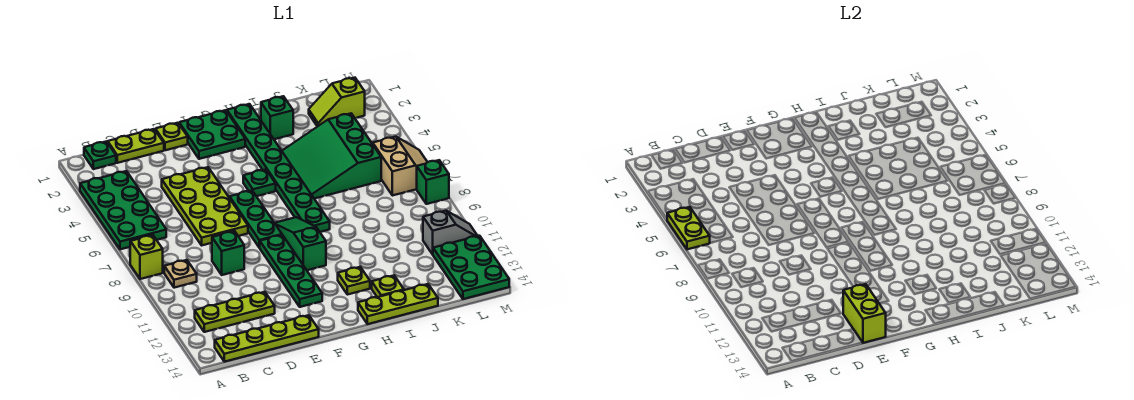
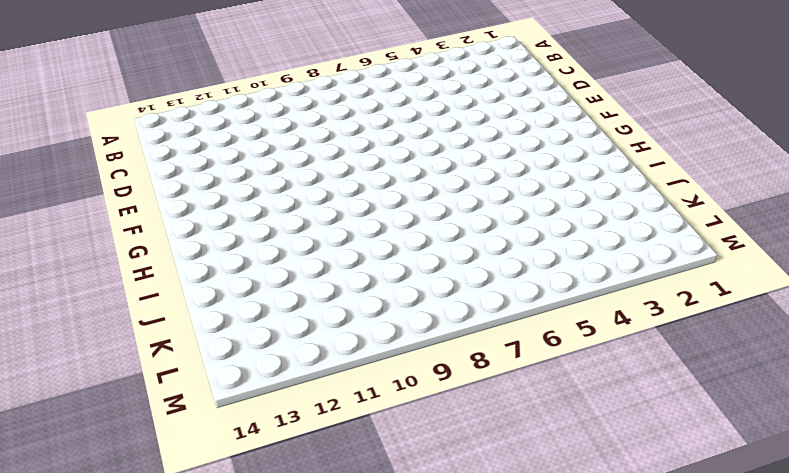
none -> green 2x4 plate [80,171,166,249]
none -> lime 1x1 brick [130,235,163,279]
none -> green 1x1 plate [84,141,116,169]

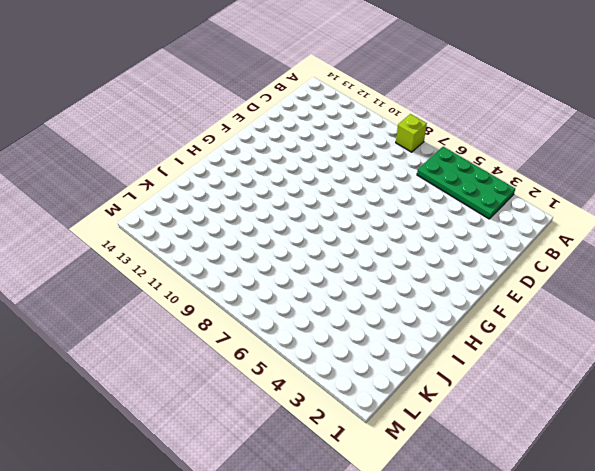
none -> green 1x1 plate [84,141,116,169]
none -> tan 1x1 plate [164,260,197,288]
none -> lime 1x3 plate [195,292,275,332]

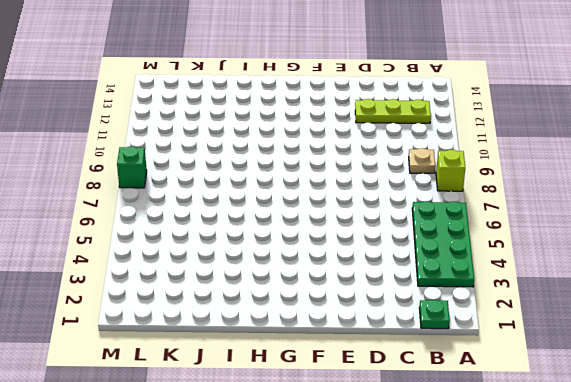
none -> lime 1x4 plate [215,315,319,362]
none -> lime 1x2 plate [108,129,164,163]
none -> lime 2x4 plate [162,167,248,245]

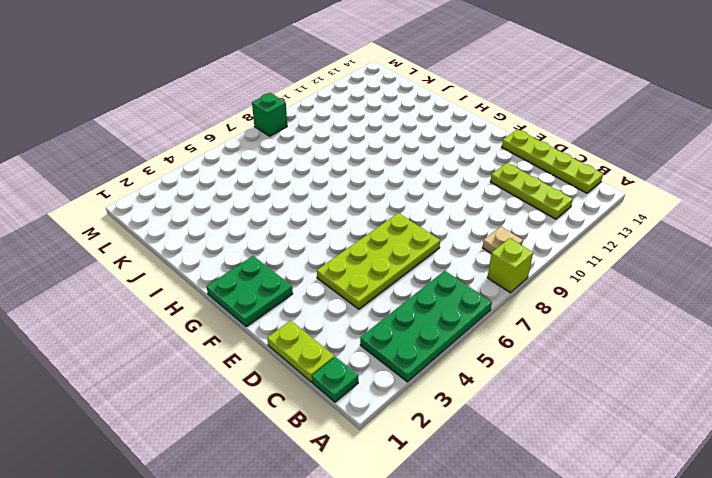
none -> green 1x1 brick [212,231,244,275]
none -> lime 1x1 plate [155,123,188,150]
none -> green 1x3 plate [230,191,282,248]

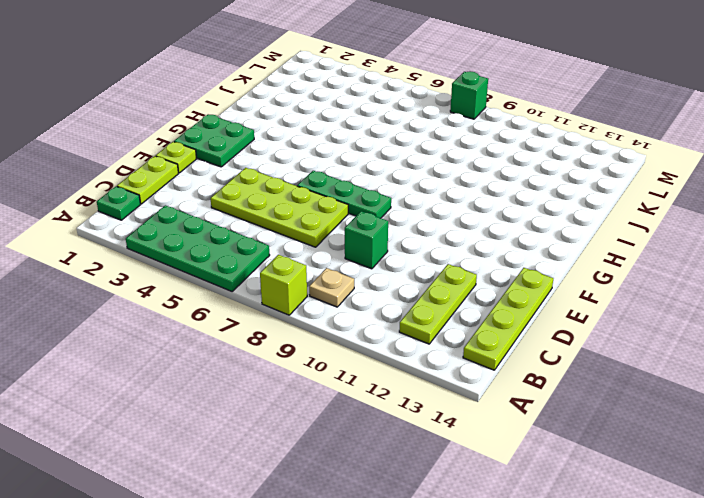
none -> green 1x4 plate [260,235,322,307]
none -> green 1x1 plate [243,169,276,196]
none -> green 1x3 slope [275,217,326,270]

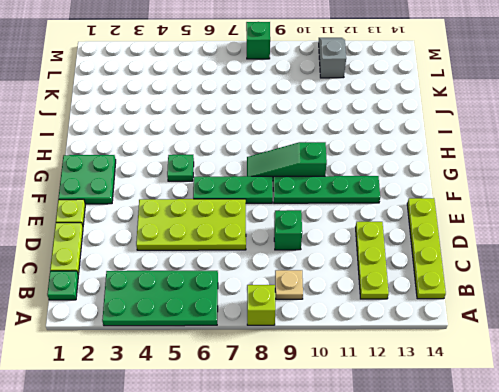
none -> green 1x8 plate [227,104,330,232]
none -> lime 1x1 plate [338,267,370,295]
none -> lime 1x3 plate [358,284,438,324]

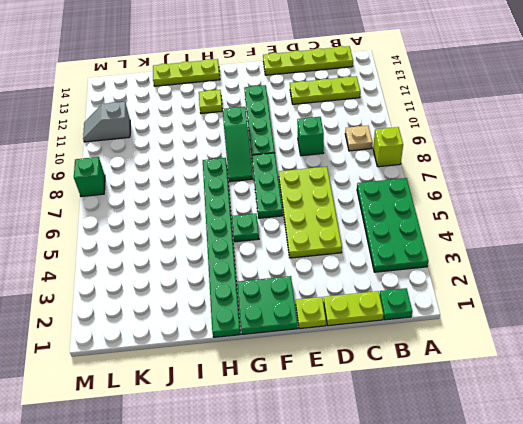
none -> green 1x1 brick [261,96,293,139]
none -> green 3x3 slope [282,113,381,199]
none -> lime 1x1 plate [372,276,404,297]

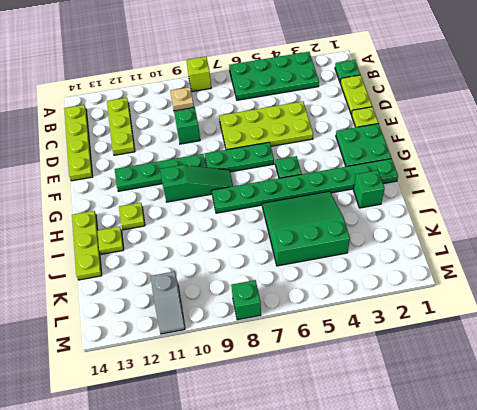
none -> lime 1x2 slope [309,78,365,127]
none -> tan 2x2 slope [373,137,427,196]
none -> green 2x3 plate [433,236,509,299]

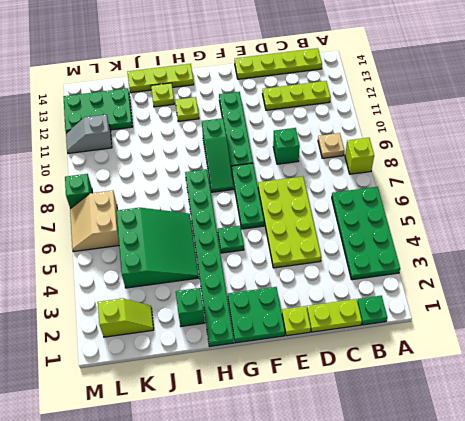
green 2x3 plate [64,88,133,133] -> green 2x3 plate turned to [433,236,509,299]
none -> lime 1x2 plate [667,207,710,249]
none -> lime 1x2 brick [843,284,886,343]

